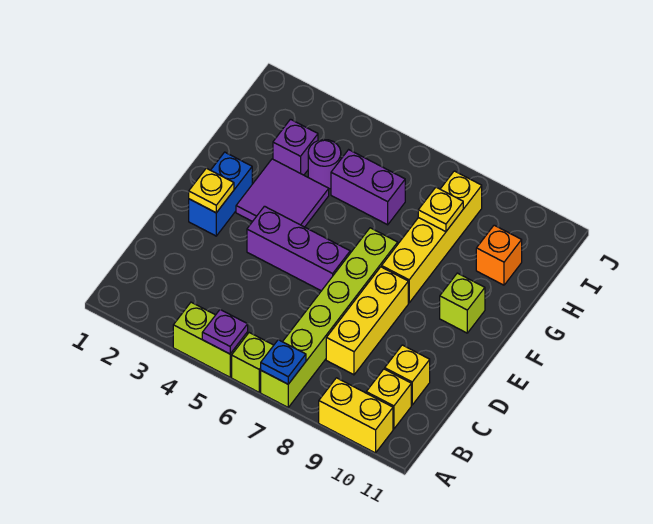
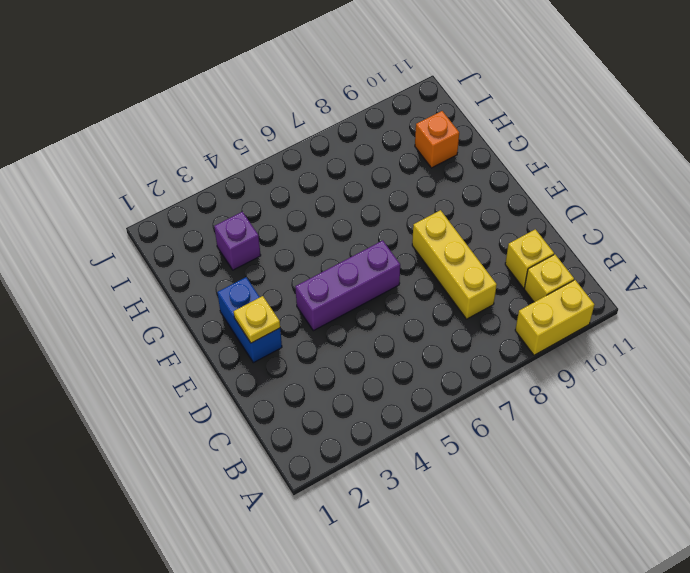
none -> lime 1x2 brick [173,302,248,377]
none -> lime 1x1 brick [232,333,274,392]
none -> lime 1x6 brick [261,228,398,407]

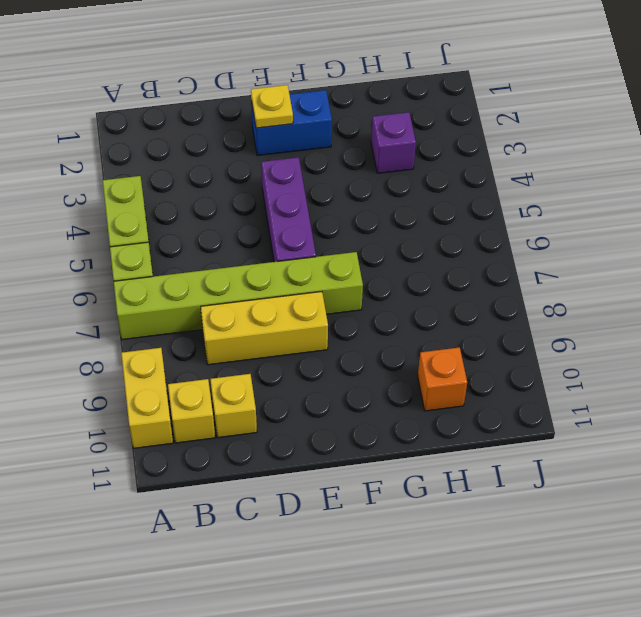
none -> purple 2x2 tile [236,159,329,227]
none -> yellow 1x4 brick [382,171,482,303]
none -> lime 1x1 brick [440,273,485,333]

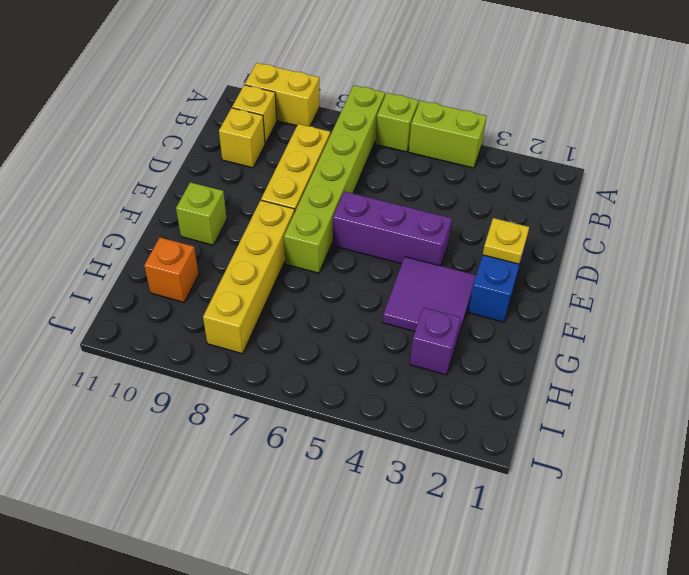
none -> purple 1x1 round brick [308,139,341,189]
none -> purple 1x2 brick [331,150,405,225]
none -> purple 1x1 plate [202,309,248,354]

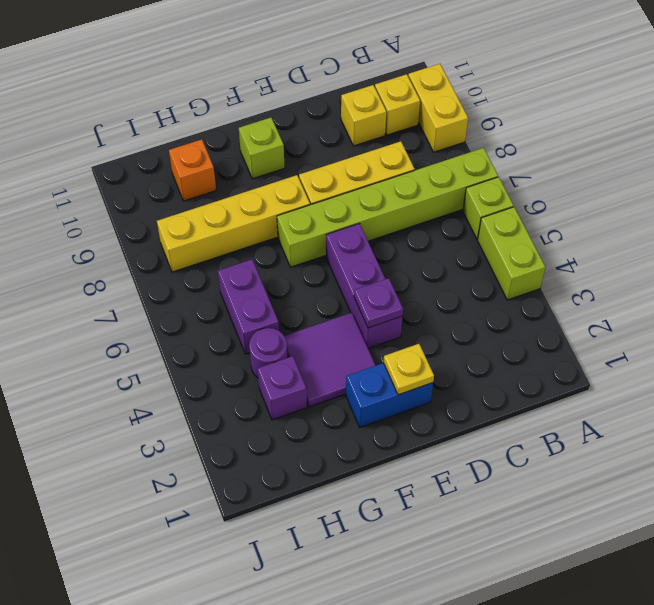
purple 1x1 plate [354,278,403,328] -> purple 1x1 plate moved to [202,309,248,354]
none -> blue 1x1 plate [261,340,306,384]
none -> yellow 1x1 plate [418,187,463,232]

